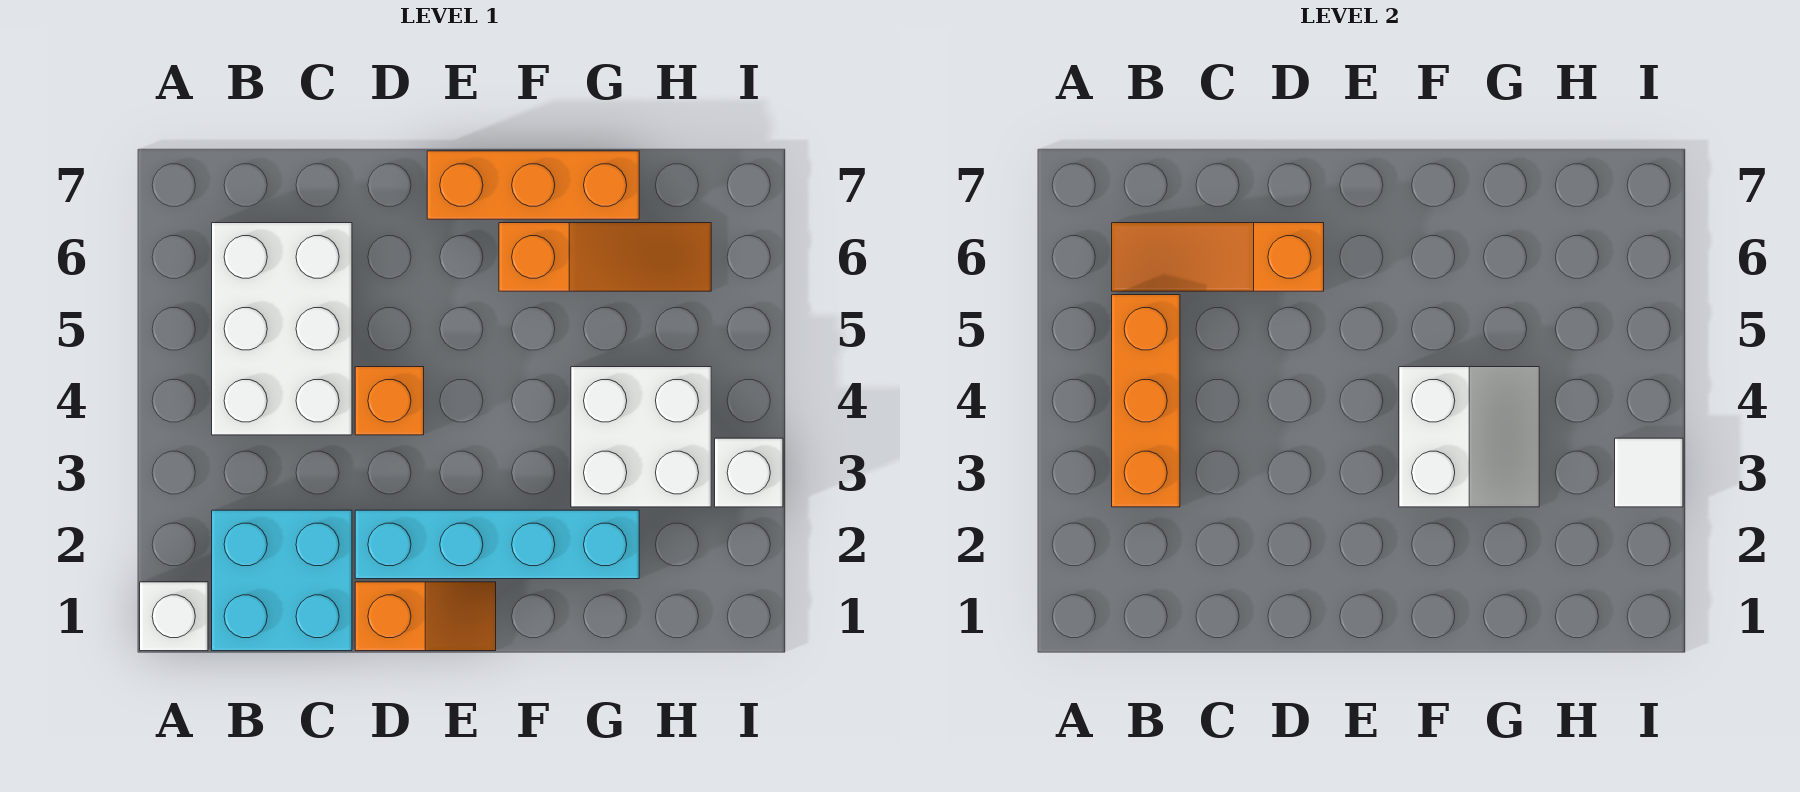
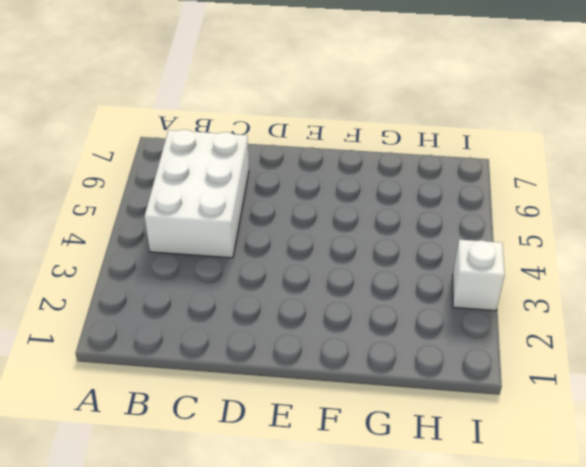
none -> white 1x1 brick [140,582,208,651]
none -> cyan 2x2 brick [212,510,352,651]
none -> orange 1x2 slope [355,582,496,651]

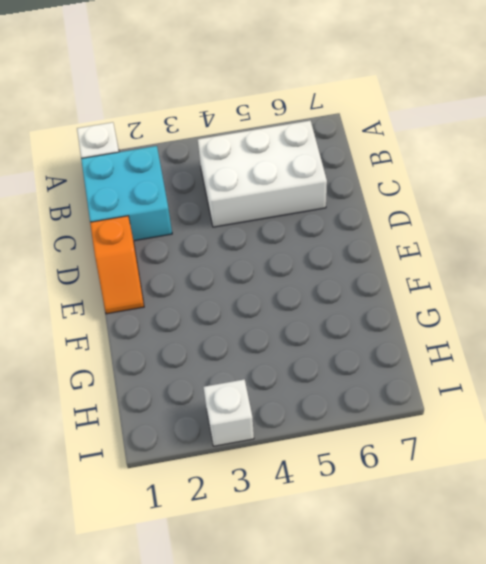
none -> cyan 1x4 brick [355,510,639,579]
none -> orange 1x1 brick [355,367,424,435]
none -> orange 1x3 brick [427,151,639,219]

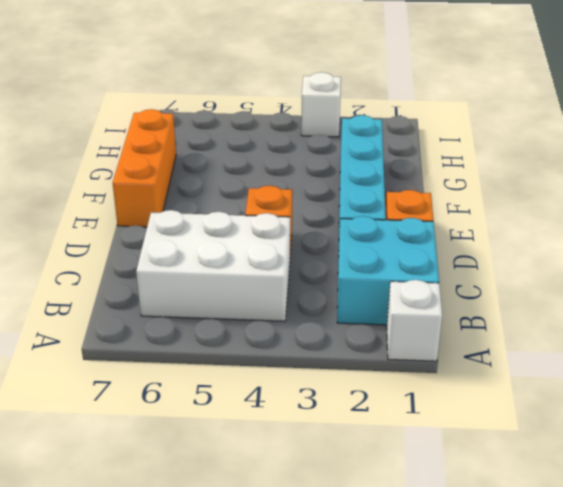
none -> orange 1x3 slope [499,223,711,291]
none -> white 2x2 brick [571,367,711,507]
none -> orange 1x3 brick [1112,295,1180,507]

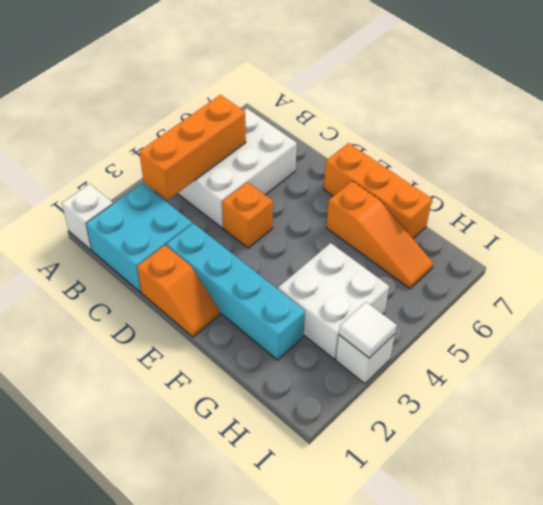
none -> orange 1x3 slope [1112,223,1324,291]
none -> white 2x2 slope [1399,367,1539,507]

